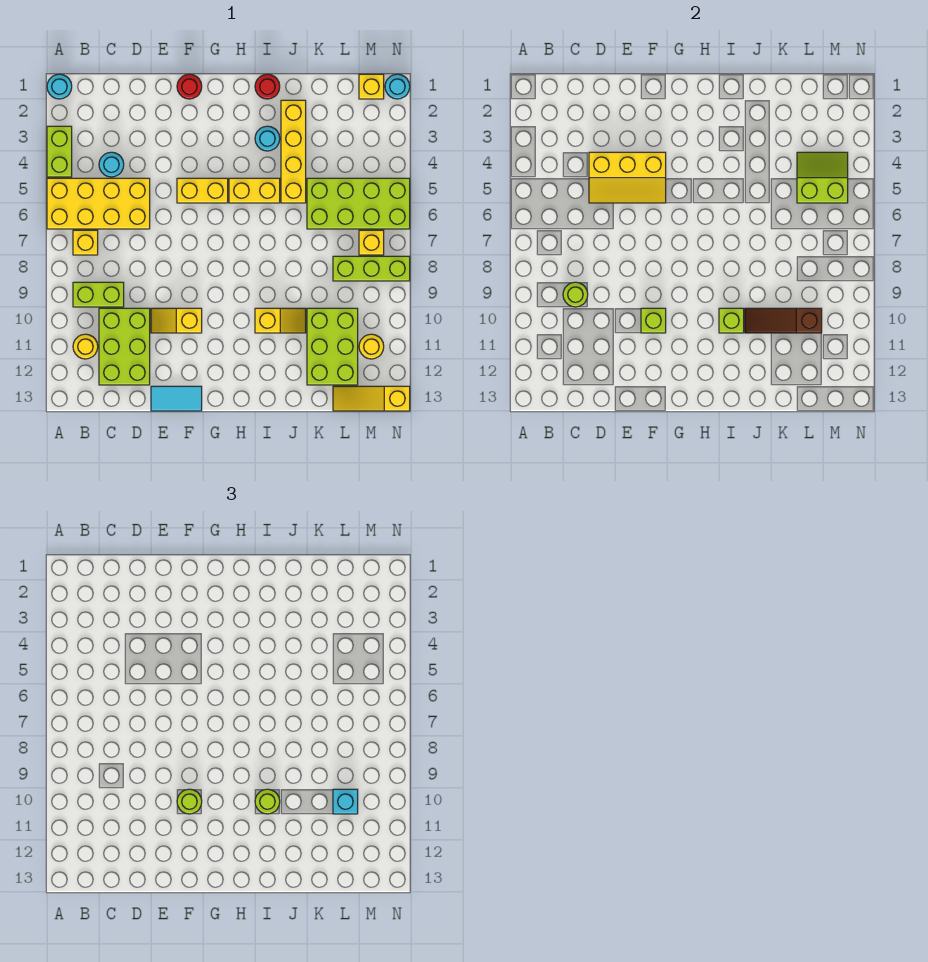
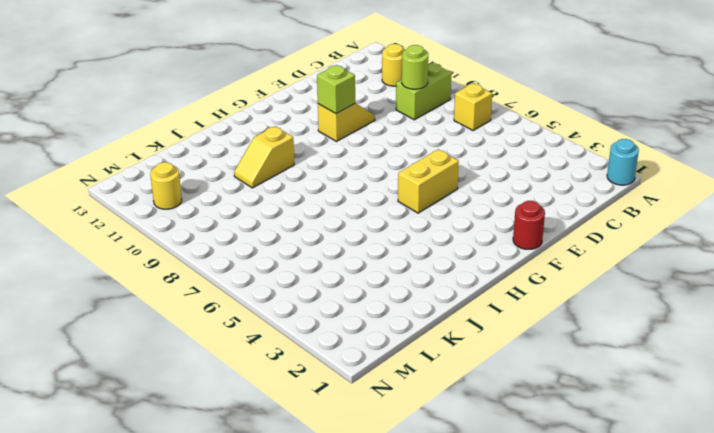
none -> lime 1x2 brick [47,126,72,177]
none -> yellow 2x4 brick [47,178,150,229]
none -> cyan 1x1 round brick [99,152,124,177]
none -> lime 2x3 brick [99,308,150,385]

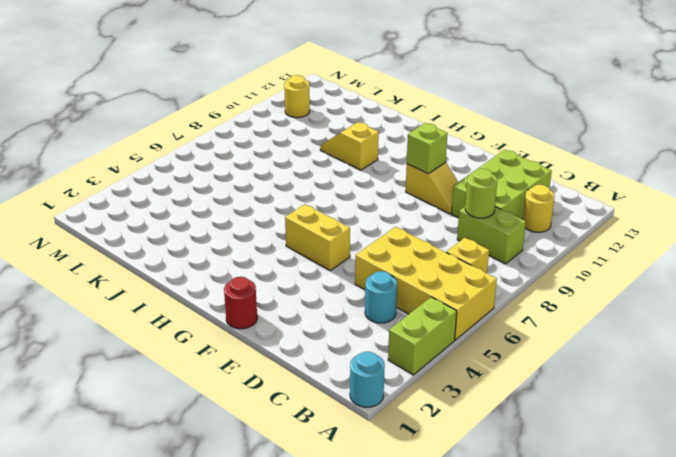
none -> cyan 1x2 tile [151,386,202,411]
none -> yellow 1x2 brick [229,178,280,203]
none -> red 1x1 round brick [255,74,280,99]
none -> cyan 1x1 round brick [255,126,280,151]

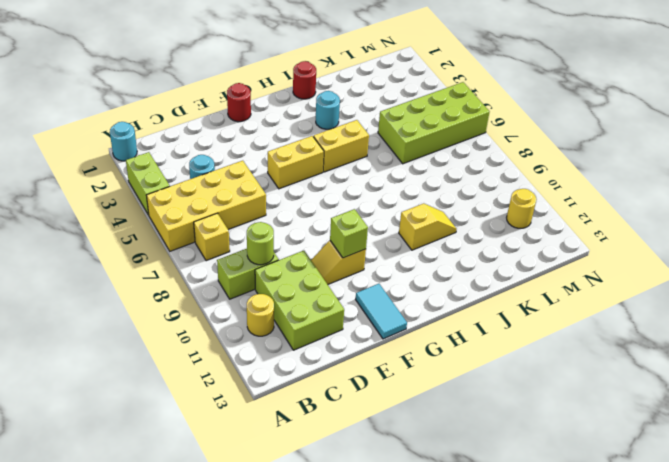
cyan 1x2 tile [356,284,407,339] -> cyan 1x2 tile turned to [151,386,202,411]
none -> yellow 1x4 brick [281,100,306,203]
none -> lime 2x3 brick [307,308,358,385]
none -> lime 1x3 brick [333,256,410,281]
none -> yellow 1x3 slope [333,386,410,411]

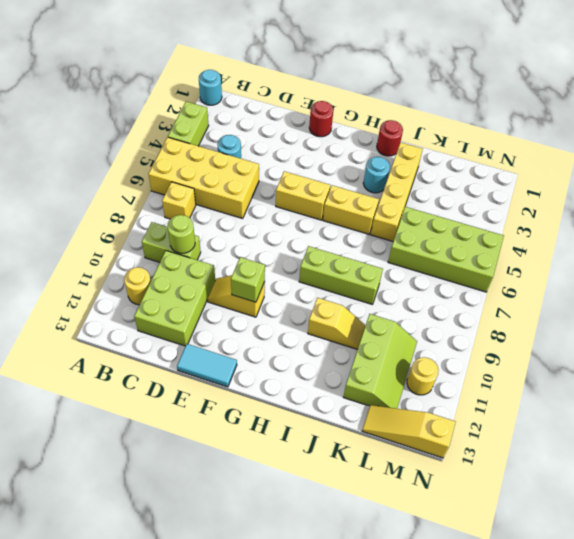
lime 1x3 brick [299,246,383,304] -> lime 1x3 brick moved to [333,256,410,281]
lime 2x3 slope [343,314,417,408] -> lime 2x3 brick [307,308,358,385]
none -> yellow 1x1 brick [359,74,384,99]
none -> yellow 1x1 brick [359,230,384,255]
none -> cyan 1x1 round brick [385,74,410,99]
none -> yellow 2x3 slope [589,152,666,203]

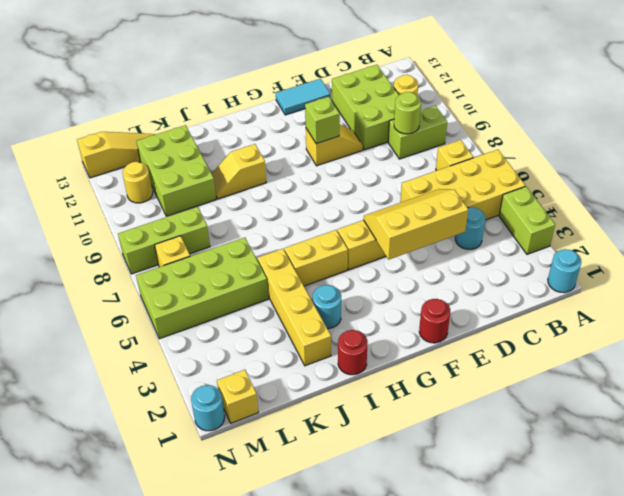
none -> lime 1x1 brick [719,308,744,333]
none -> brown 1x3 slope [745,308,822,333]
none -> lime 2x2 slope [797,152,848,203]
none -> lime 1x1 round brick [177,789,202,814]

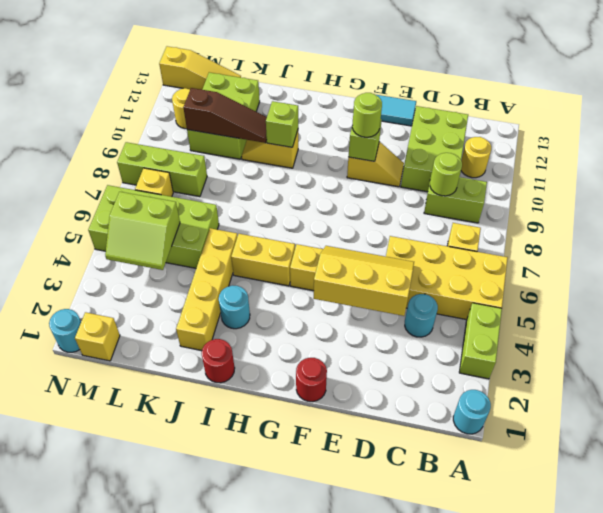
none -> lime 1x1 round brick [255,789,280,814]
none -> cyan 1x1 brick [333,789,358,814]

